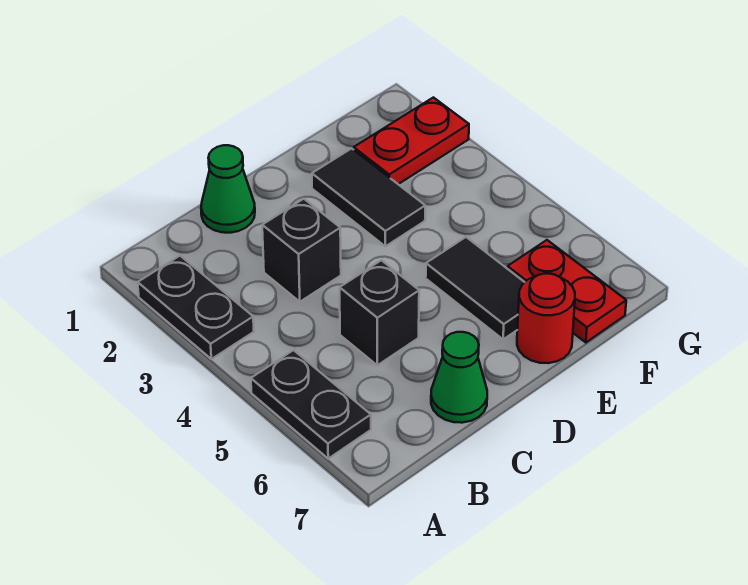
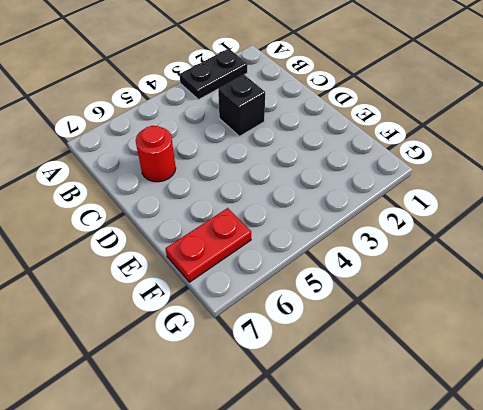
red 1x1 round brick [136,126,176,182] -> red 1x1 round brick moved to [517,274,575,363]
none -> black 1x2 plate [251,350,371,458]
none -> green 1x1 cone [201,145,255,233]

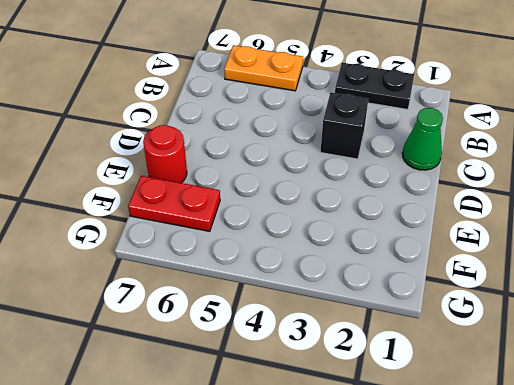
orange 1x2 plate [224,45,303,91] -> black 1x2 plate [251,350,371,458]
none -> black 1x1 brick [340,260,419,365]
none -> green 1x1 cone [431,332,487,423]

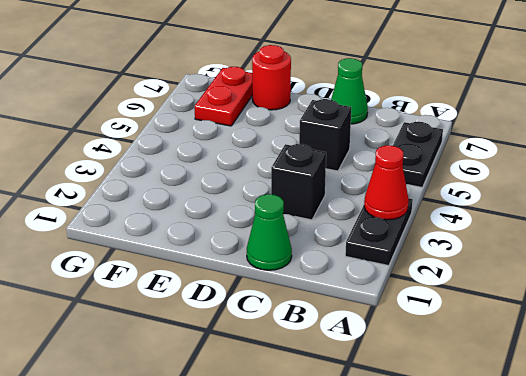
red 1x1 cone [364,145,409,220] -> none
none -> black 1x2 tile [312,148,425,246]
none -> black 1x2 tile [426,237,525,339]

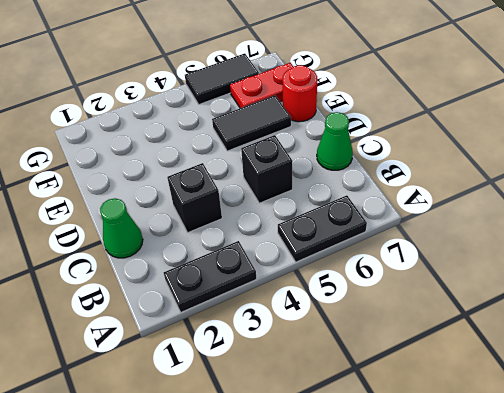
black 1x2 tile [185,53,259,104] -> black 1x2 tile moved to [312,148,425,246]
none -> red 1x2 plate [354,97,469,184]

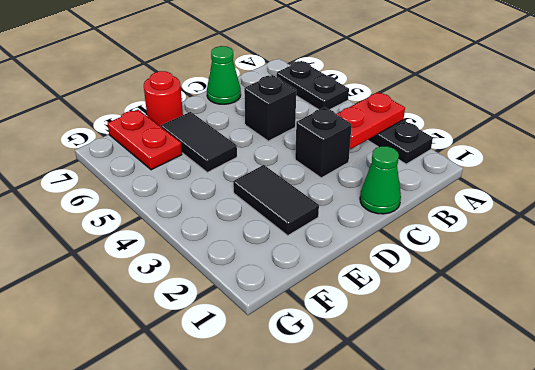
red 1x2 plate [336,92,405,149] -> red 1x2 plate moved to [354,97,469,184]

